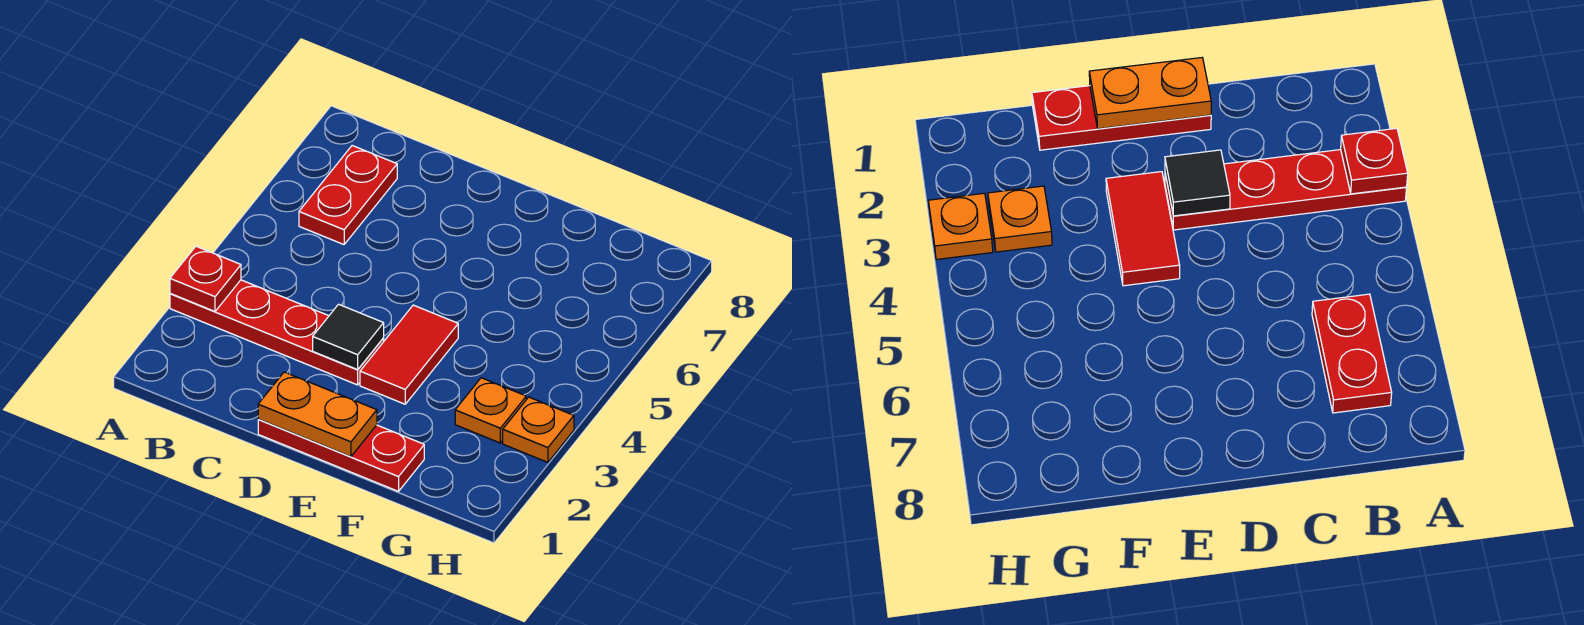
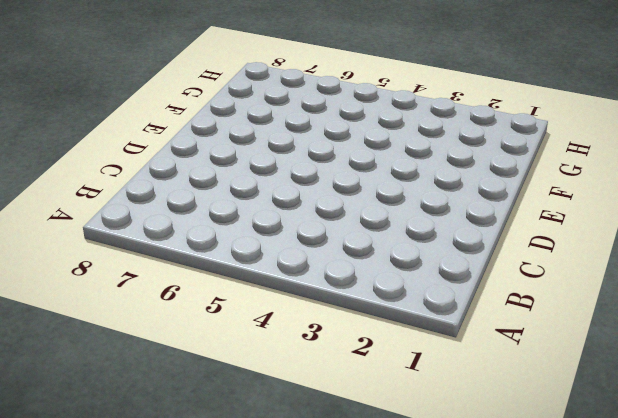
none -> red 1x4 plate [170,280,384,385]
none -> red 1x2 plate [299,146,397,245]

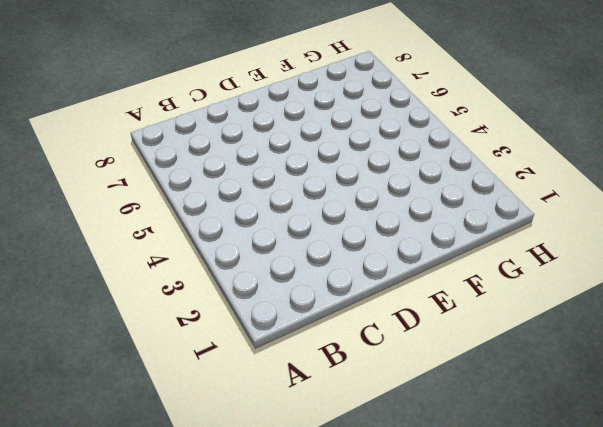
none -> red 1x4 plate [170,280,384,385]
none -> red 1x2 plate [299,146,397,245]

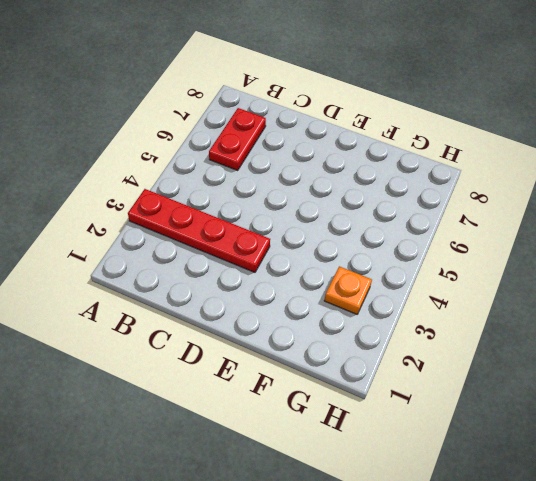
none -> red 1x3 plate [258,420,424,491]
none -> red 1x2 tile [360,305,458,404]

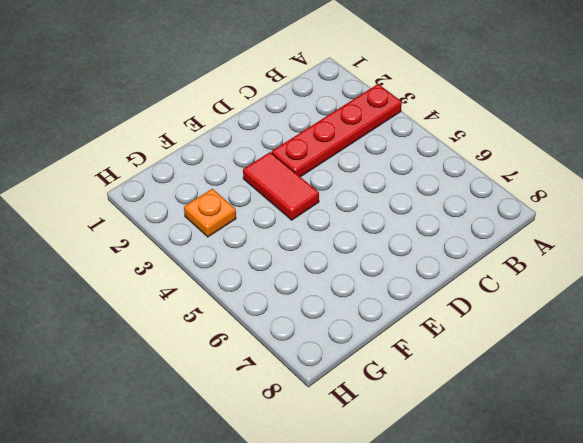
none -> red 1x2 plate [299,146,397,245]
none -> red 1x3 plate [258,420,424,491]

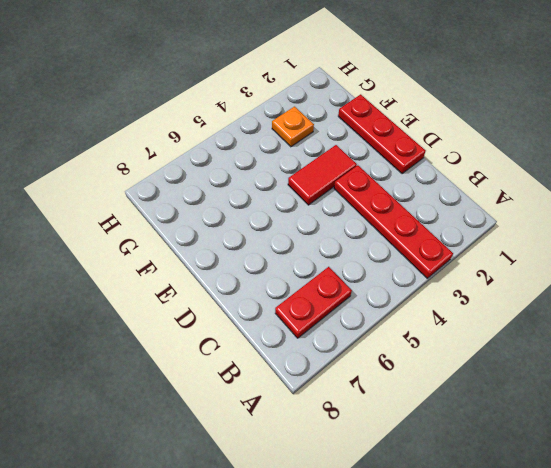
none -> orange 1x1 plate [503,397,574,462]
none -> red 1x1 plate [170,246,241,311]

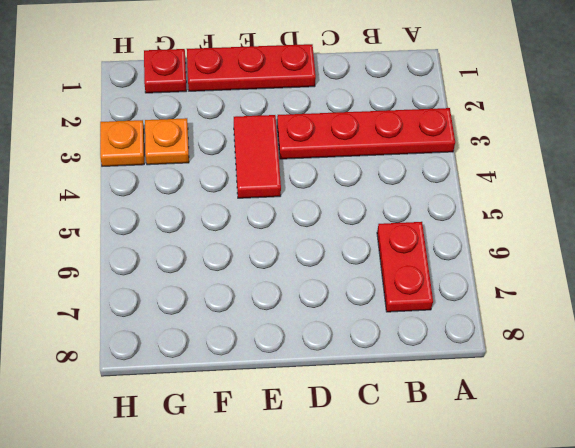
red 1x1 plate [144,49,186,93] -> red 1x1 plate moved to [170,246,241,311]
none -> orange 1x2 plate [258,372,377,457]
none -> black 1x1 tile [313,304,384,370]

